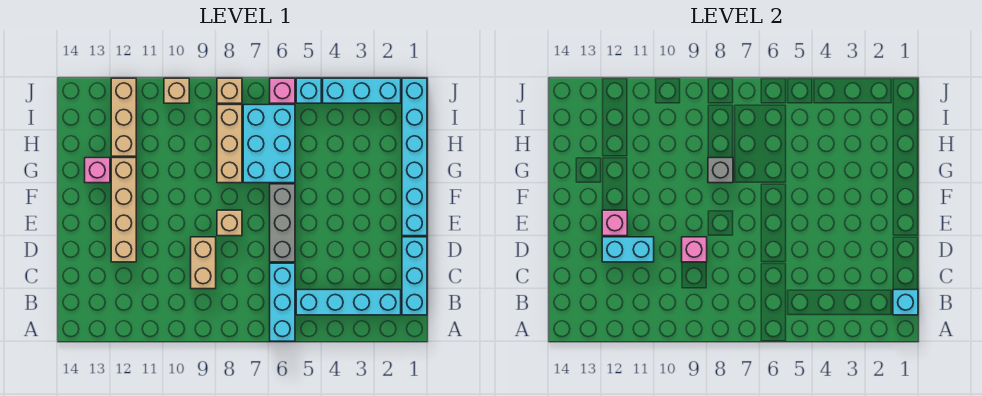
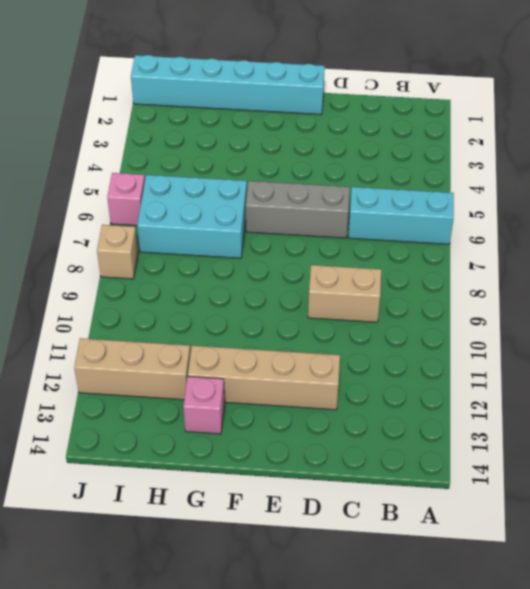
none -> cyan 1x3 brick [402,237,427,315]
none -> cyan 1x4 brick [296,290,401,315]
none -> tan 1x1 brick [217,210,242,236]

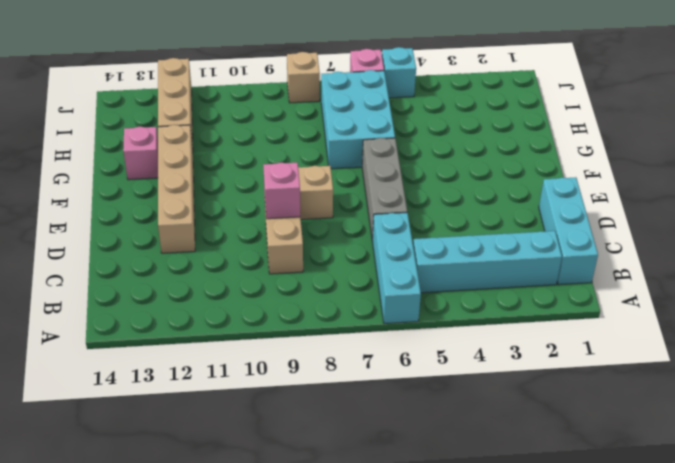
none -> cyan 1x6 brick [402,78,427,236]
none -> tan 1x3 brick [217,105,242,183]
none -> cyan 1x3 brick [323,78,401,103]

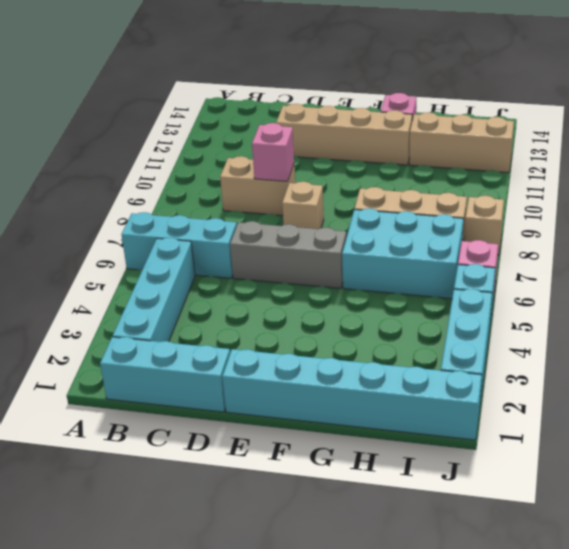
none -> tan 1x1 brick [164,78,189,103]
none -> cyan 1x1 brick [893,290,918,315]
none -> cyan 1x2 brick [602,237,654,262]

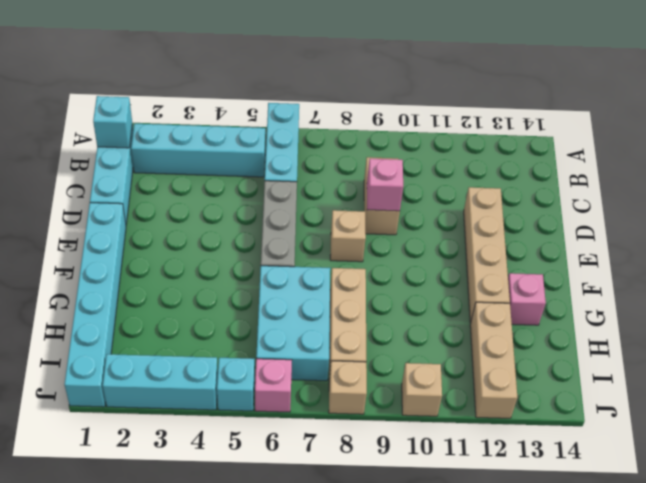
none -> cyan 1x2 brick [602,237,654,262]
none -> pink 1x1 brick [602,210,627,236]
none -> grey 1x1 brick [708,158,733,183]

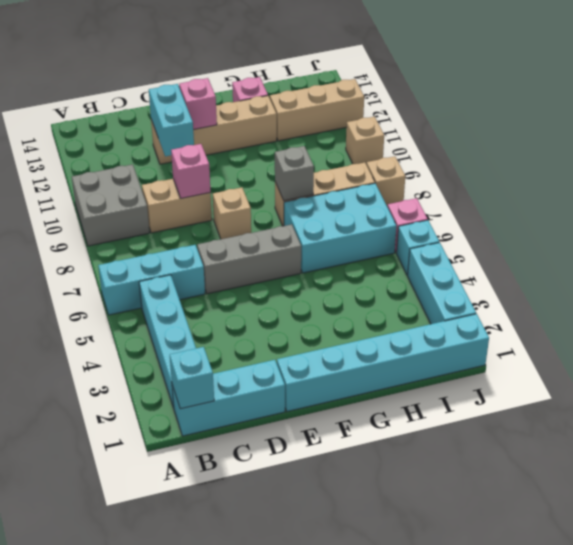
grey 2x2 brick [72,164,150,246] -> none

